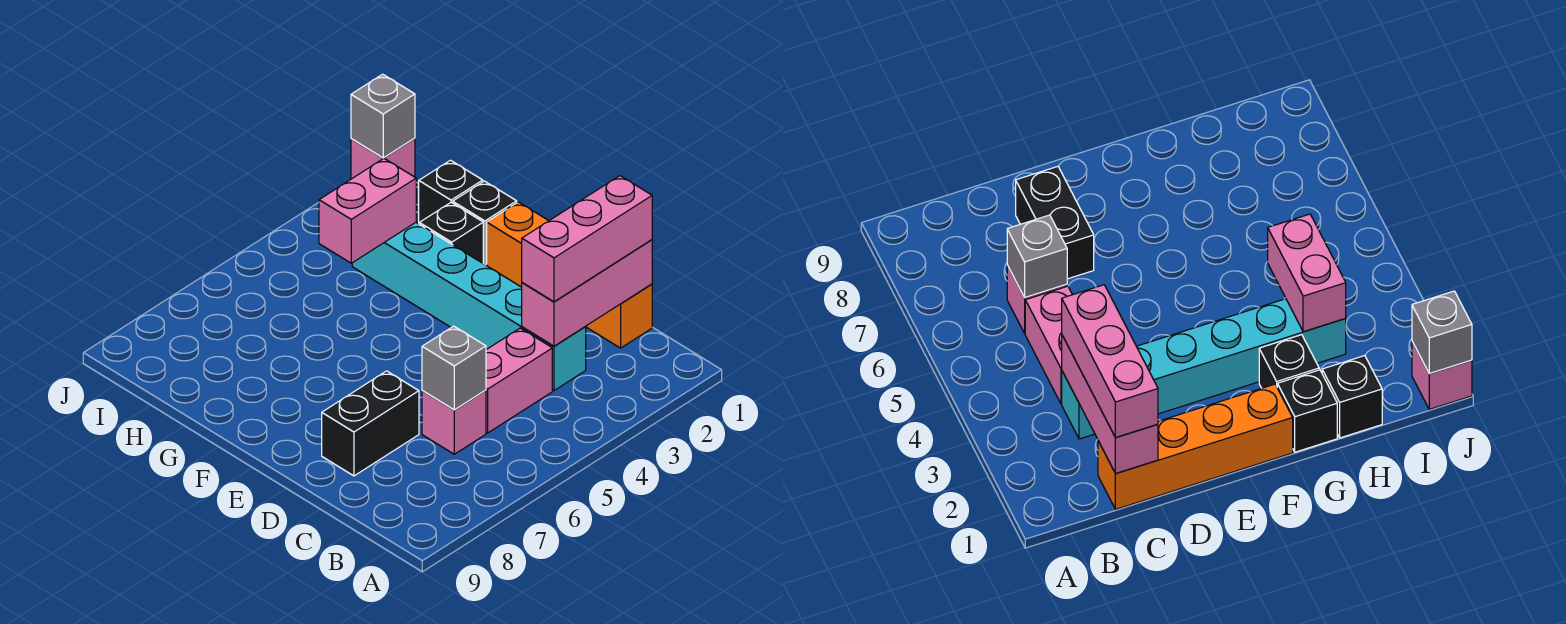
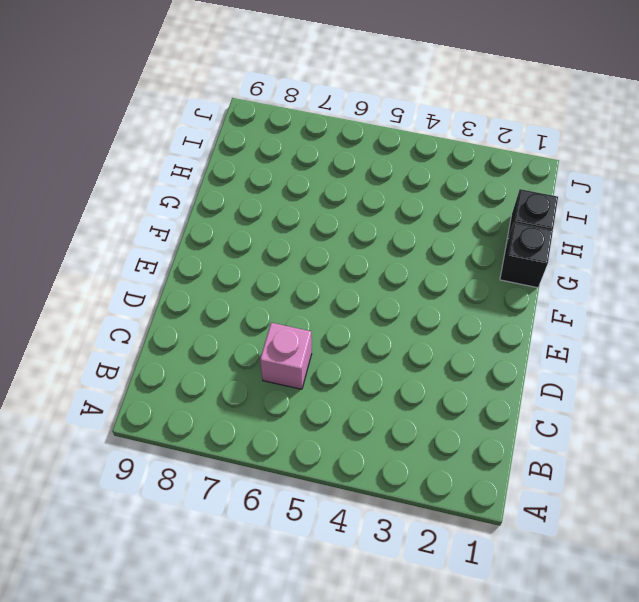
none -> orange 1x4 brick [487,202,652,348]
none -> cyan 1x6 brick [352,223,586,391]
none -> pink 1x2 brick [486,328,552,433]

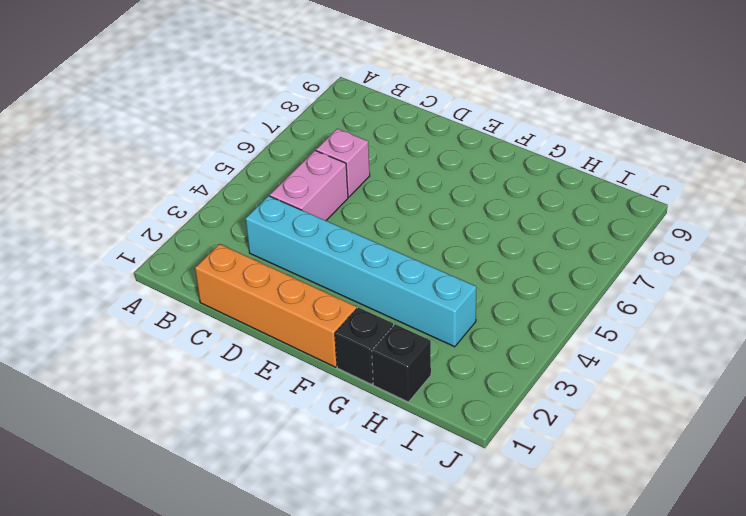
none -> black 1x2 brick [322,371,419,476]
none -> black 1x1 brick [419,203,483,263]
none -> pink 1x1 brick [351,138,415,179]

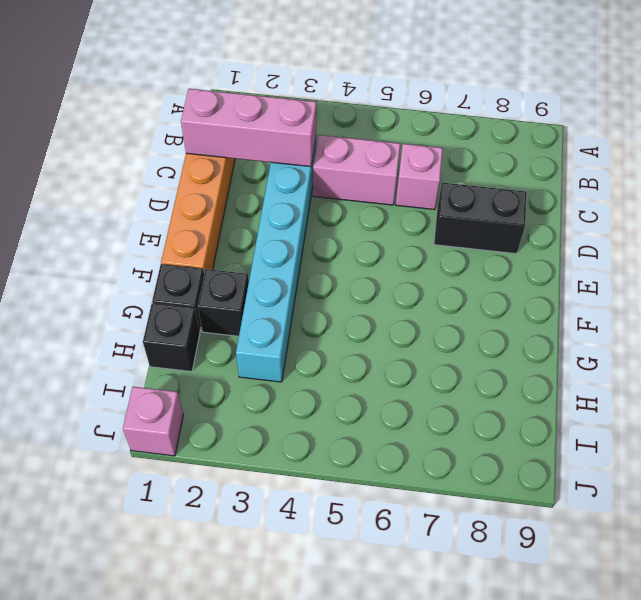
none -> grey 1x1 brick [422,326,486,410]
none -> pink 1x2 brick [319,158,416,263]
none -> grey 1x1 brick [351,74,415,158]

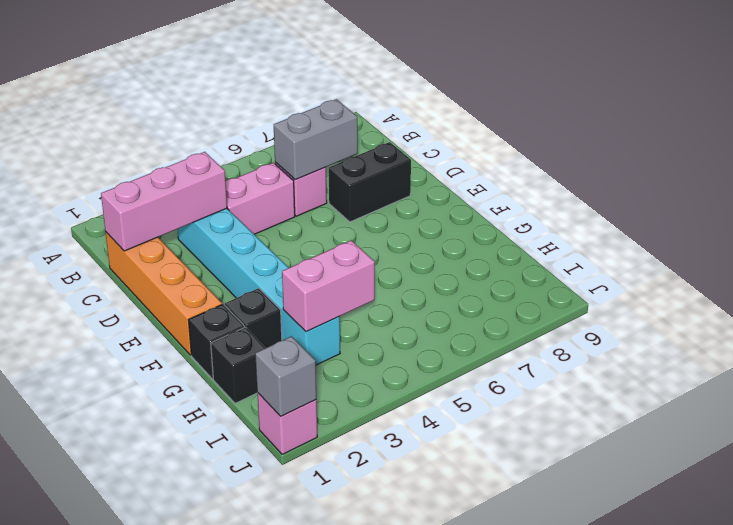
grey 1x2 brick [274,99,358,179] -> grey 1x1 brick [422,326,486,410]
none -> pink 1x3 brick [522,176,652,302]

